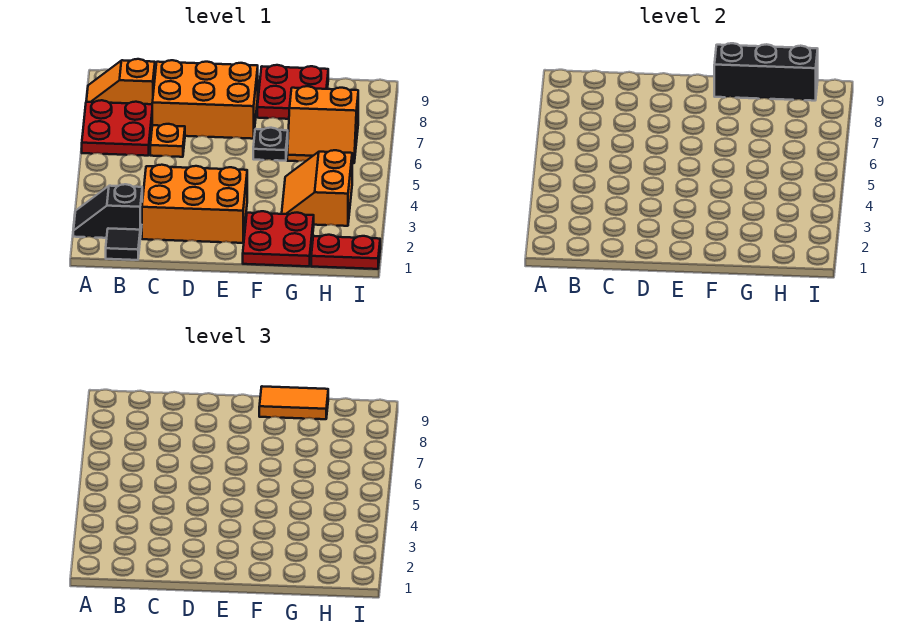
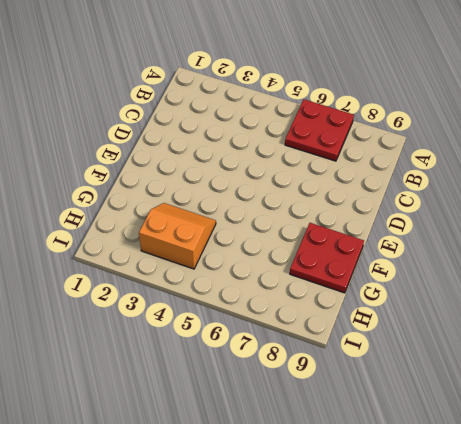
none -> black 1x2 slope [73,184,142,238]
none -> orange 1x2 slope [86,59,155,104]
none -> black 1x1 tile [106,228,140,260]

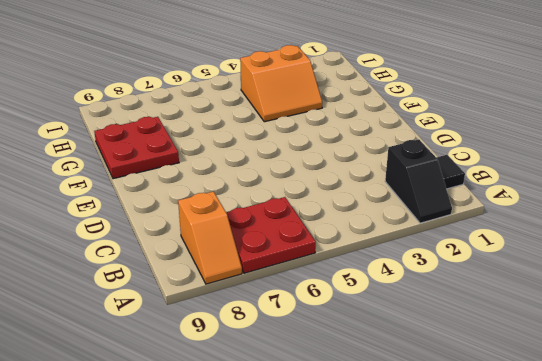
none -> orange 2x3 brick [142,165,247,243]
none -> orange 1x1 plate [150,124,185,157]
none -> orange 2x3 brick [152,60,258,139]

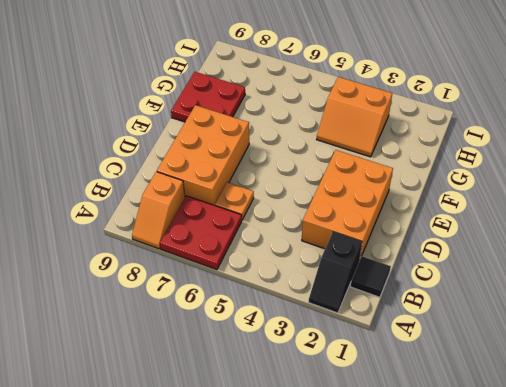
none -> red 2x2 plate [243,211,314,266]
none -> black 1x1 plate [253,128,288,161]
none -> orange 2x2 slope [287,86,358,163]

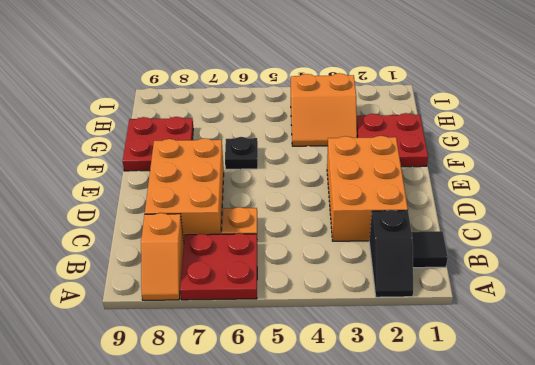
none -> orange 2x2 slope [287,86,358,163]
none -> red 1x2 plate [311,235,380,269]
none -> black 1x3 brick [714,43,818,101]

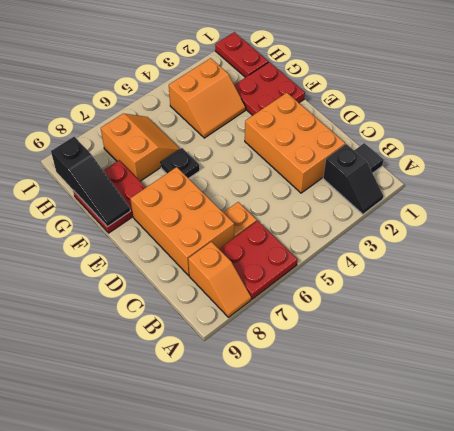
black 1x3 slope [51,137,130,227] -> black 1x3 brick [714,43,818,101]
none -> orange 1x2 tile [259,386,328,419]

